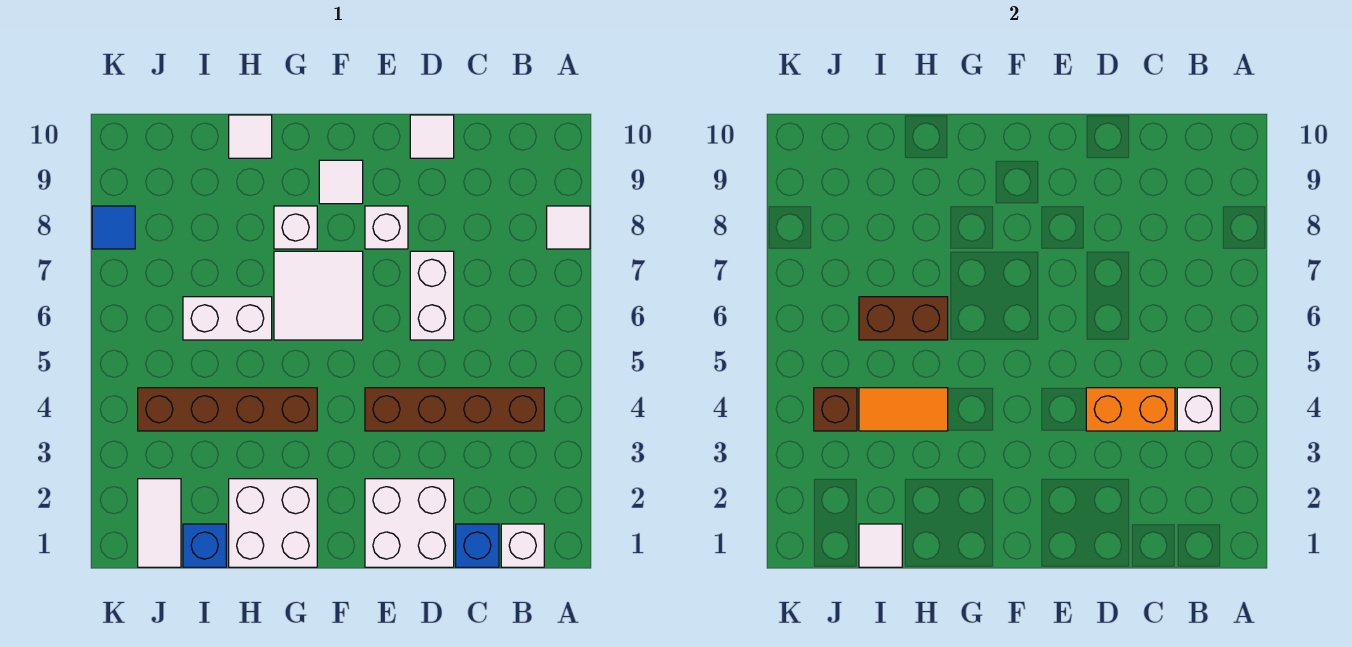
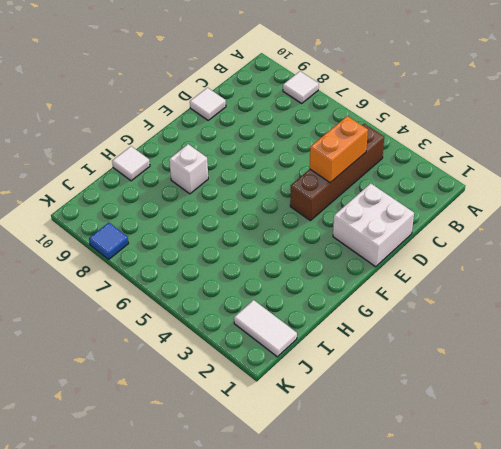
none -> white 1x1 brick [501,524,544,567]
none -> blue 1x1 brick [456,524,499,567]
none -> white 1x2 brick [410,251,454,340]

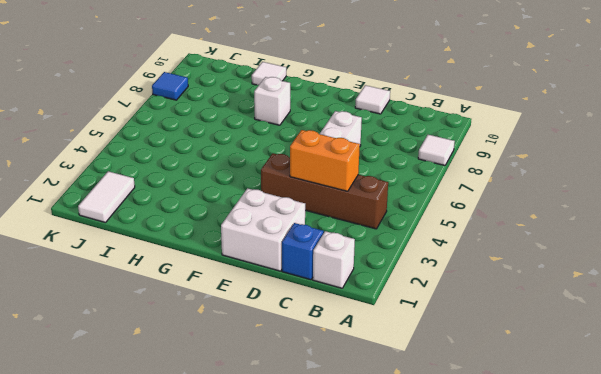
none -> white 1x1 brick [365,206,408,249]
none -> white 2x2 tile [274,251,363,340]
none -> white 1x1 tile [319,160,363,204]

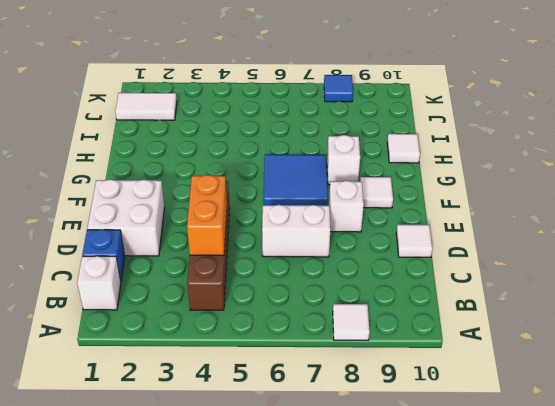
blue 2x2 tile [264,154,328,206] -> white 2x2 tile [274,251,363,340]
none -> white 2x2 brick [229,479,317,567]
none -> brown 1x4 brick [138,388,317,431]
none -> white 1x2 brick [183,297,272,340]

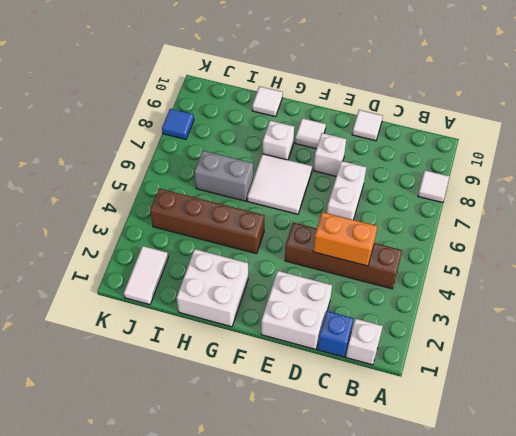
grey 1x2 brick [194,151,253,201] -> white 1x2 brick [183,297,272,340]
none -> blue 1x1 brick [183,524,226,567]
none -> white 1x1 brick [1177,388,1220,431]
none -> orange 1x2 tile [859,388,948,431]

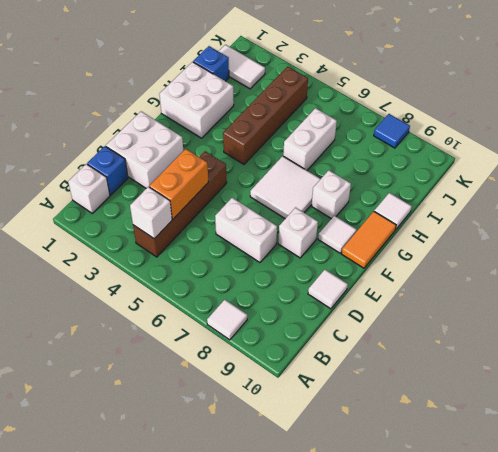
orange 1x2 tile [342,211,396,268] -> orange 1x2 tile moved to [859,388,948,431]
none -> brown 1x2 brick [859,297,948,340]
none -> white 1x1 tile [859,524,902,567]
none -> brown 1x1 brick [814,388,857,431]

